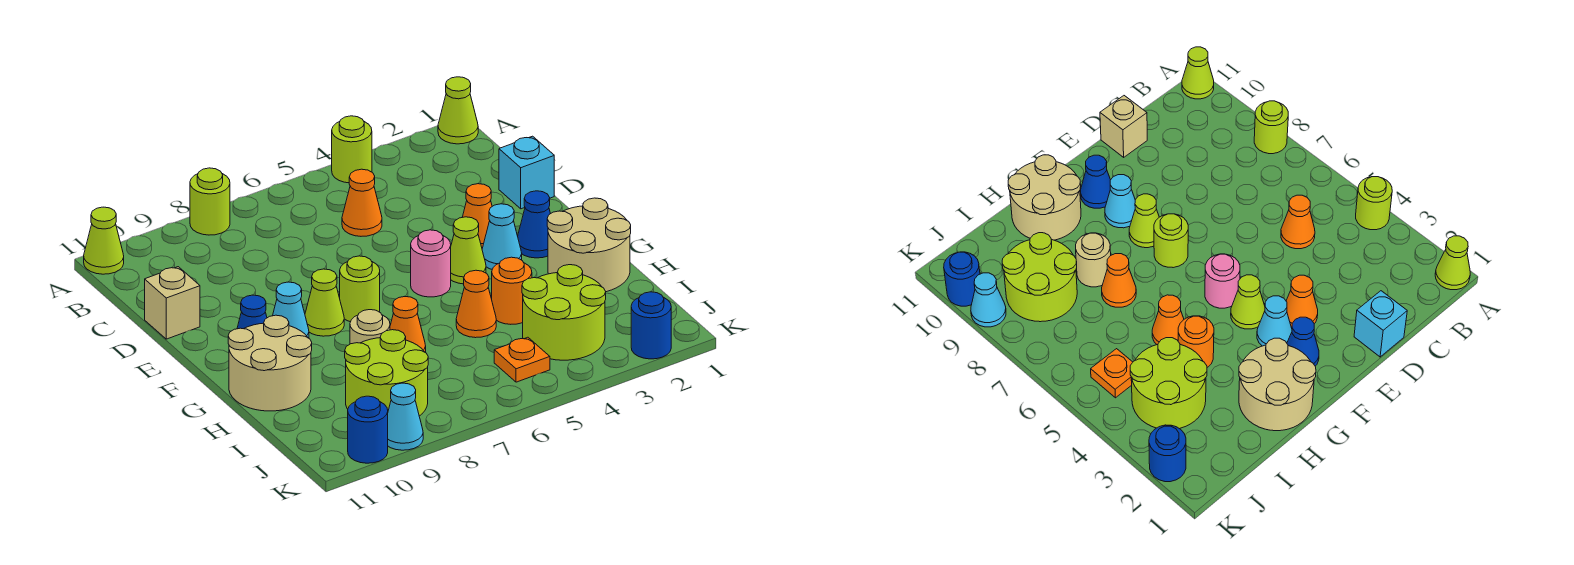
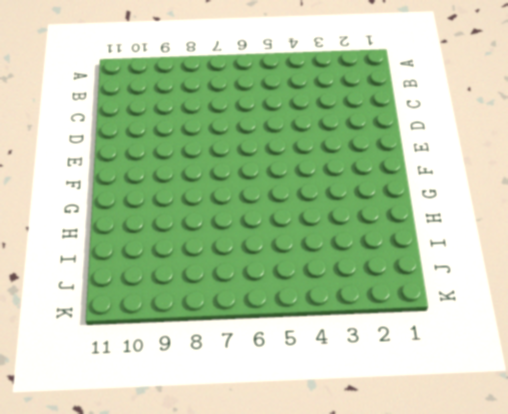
none -> lime 1x1 cone [438,77,478,144]
none -> lime 1x1 round brick [332,116,372,183]
none -> lime 1x1 round brick [190,168,230,235]

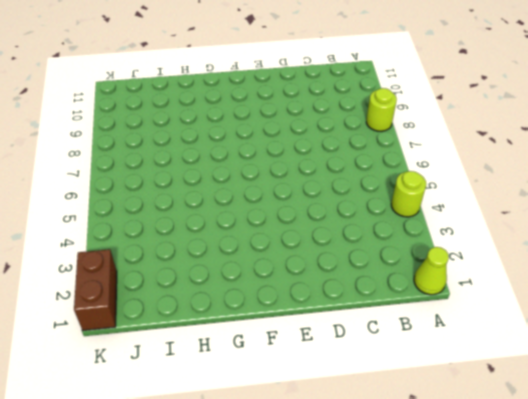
brown 1x2 brick [74,249,117,331] -> blue 1x1 round brick [631,292,671,359]
none -> lime 1x1 cone [84,207,124,274]
none -> orange 1x1 cone [342,169,382,236]
none -> cyan 1x1 brick [499,136,554,209]

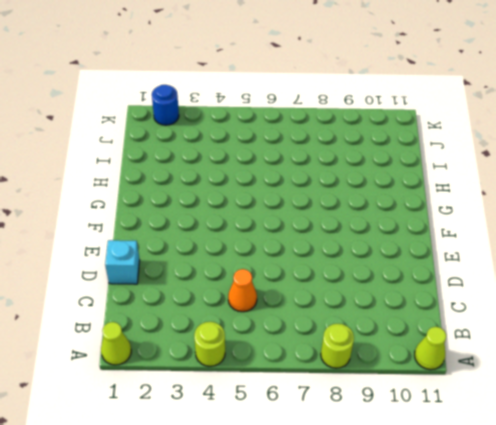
none -> tan 1x1 brick [145,267,200,339]
none -> orange 1x1 cone [463,184,492,248]
none -> blue 1x1 cone [518,191,550,258]

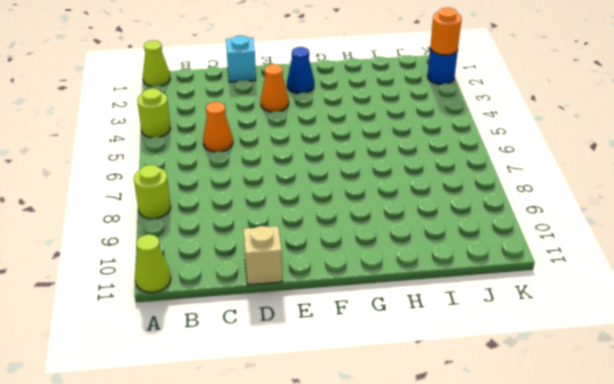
orange 1x1 round brick [430,8,462,55] -> orange 1x1 round brick moved to [492,257,532,324]
none -> cyan 1x1 cone [482,204,522,269]
none -> lime 1x1 cone [451,217,486,284]
none -> pink 1x1 round brick [411,230,451,297]

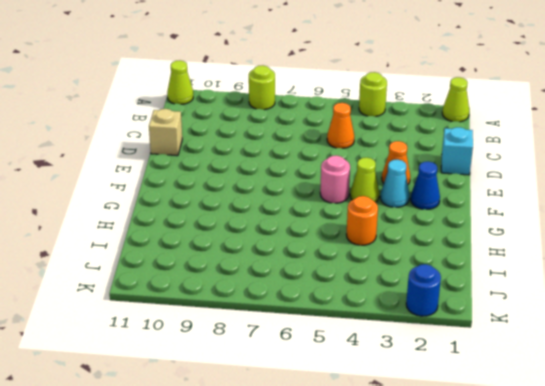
none -> lime 1x1 round brick [340,256,380,322]
none -> lime 1x1 cone [305,269,344,336]
none -> cyan 1x1 cone [273,282,309,338]

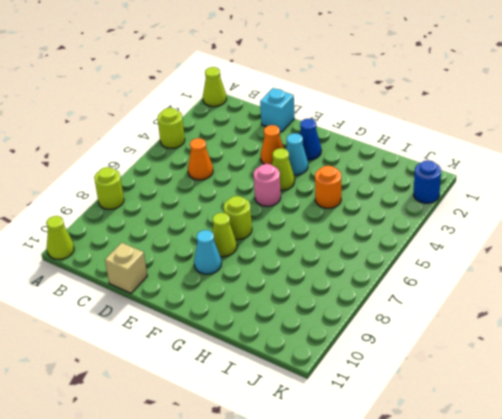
none -> blue 1x1 cone [237,295,267,329]
none -> tan 2x2 round brick [547,198,631,292]
none -> tan 2x2 round brick [228,315,312,411]

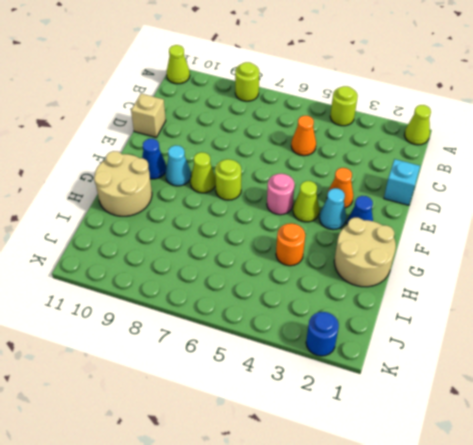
none -> orange 1x1 cone [456,270,496,338]
none -> orange 1x1 cone [390,296,426,353]
none -> tan 1x1 round brick [350,310,390,344]

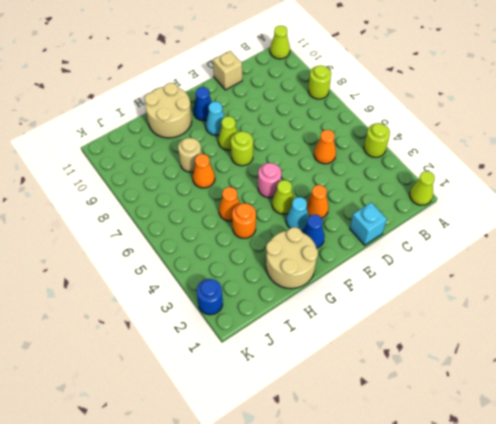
none -> lime 2x2 round brick [522,265,606,360]
none -> lime 2x2 round brick [345,330,428,416]
none -> orange 1x1 plate [494,337,550,382]

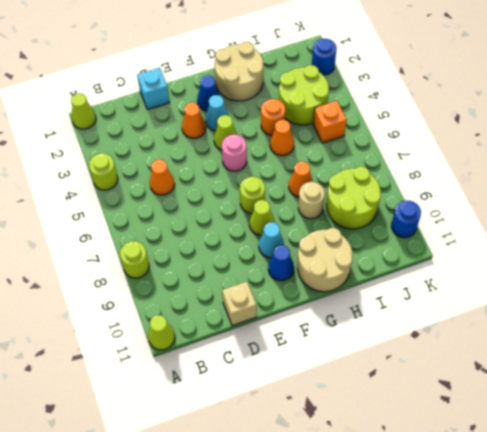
orange 1x1 brick [313,101,347,143] -> orange 1x1 plate [494,337,550,382]
none -> cyan 1x1 cone [388,383,423,450]

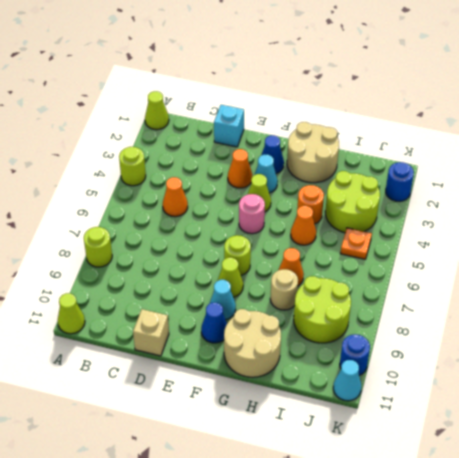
cyan 1x1 cone [333,360,361,401] -> cyan 1x1 cone moved to [388,383,423,450]

